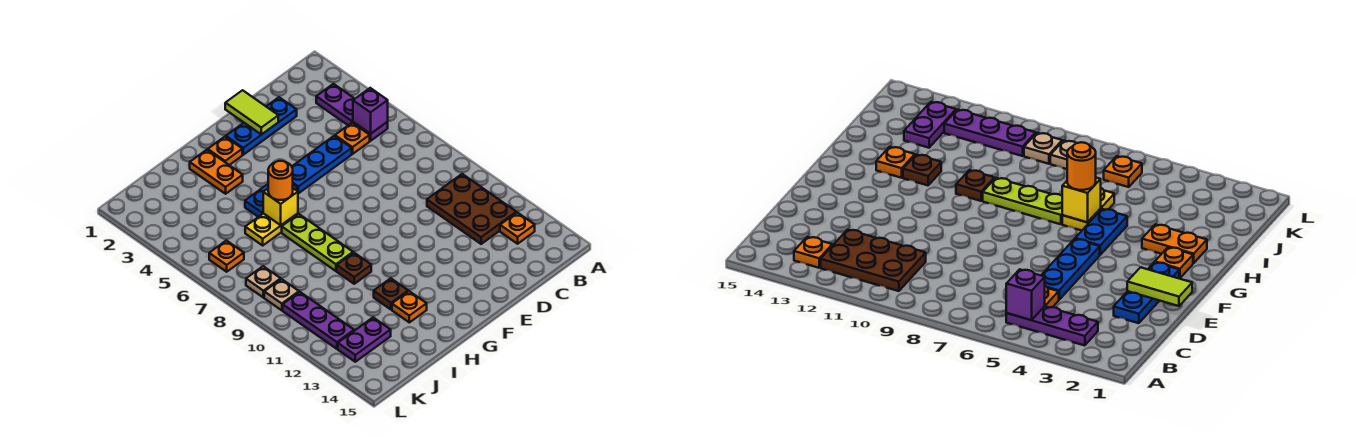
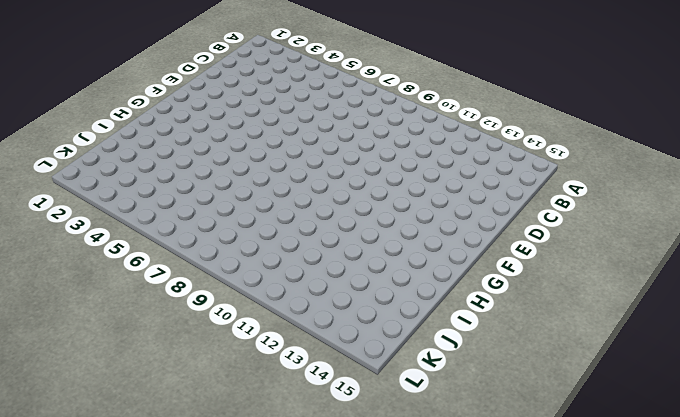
none -> purple 1x3 plate [316,84,388,141]
none -> brown 2x3 plate [427,174,516,244]
none -> orange 1x1 plate [500,212,535,244]

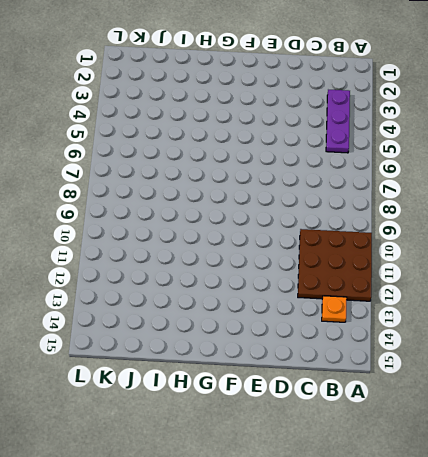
brown 3x3 plate [298,229,372,301] -> brown 2x3 plate [427,174,516,244]
none -> orange 1x1 plate [335,123,370,154]
none -> blue 1x3 plate [226,97,297,155]
none -> blue 1x3 plate [292,136,352,193]

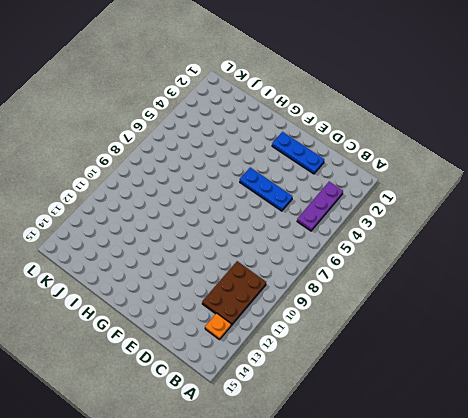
none -> orange 1x1 plate [335,123,370,154]
none -> orange 1x1 plate [208,137,242,165]
none -> blue 1x2 plate [245,184,298,217]

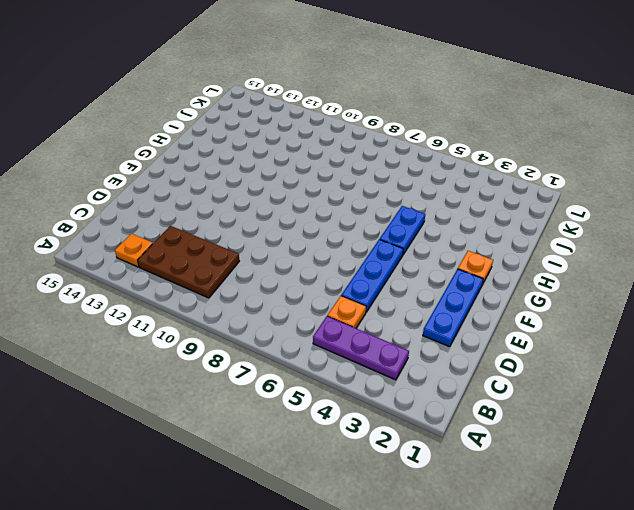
none -> orange 1x2 plate [190,150,243,194]
none -> yellow 1x2 plate [245,213,298,245]
none -> lime 1x3 plate [282,214,353,271]

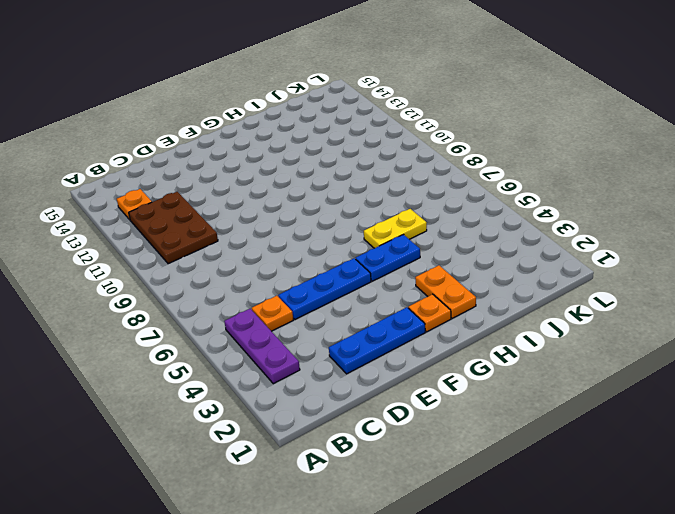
none -> lime 1x3 plate [282,214,353,271]
none -> brown 1x1 plate [337,253,371,284]
none -> brown 1x1 plate [374,278,408,310]

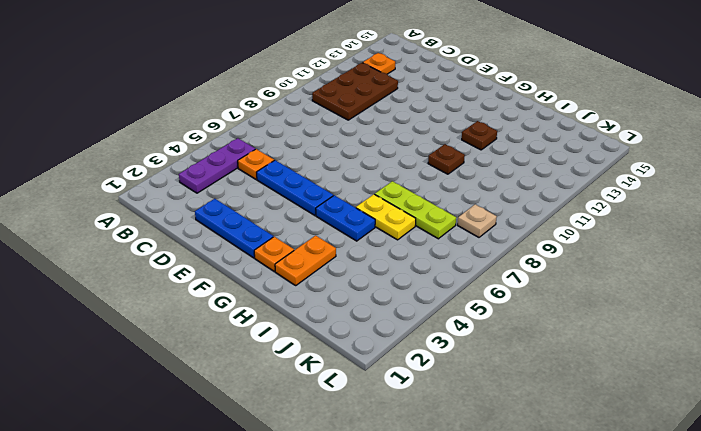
lime 1x3 plate [375,181,456,239] -> lime 1x3 plate turned to [282,214,353,271]
none -> orange 1x1 plate [392,291,427,322]
none -> purple 1x2 plate [338,318,391,362]
none -> orange 1x1 plate [209,240,244,272]

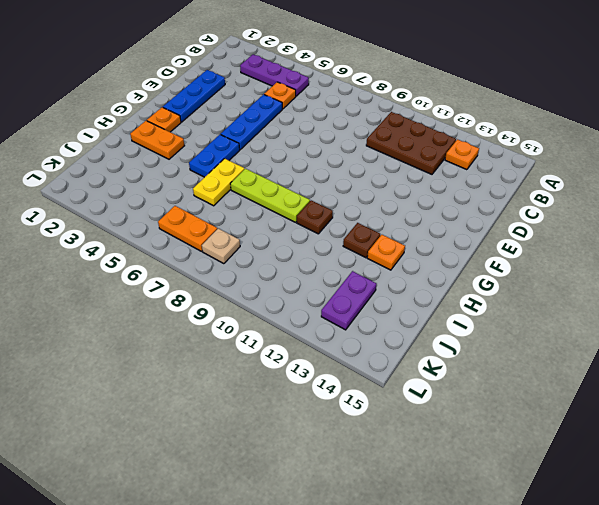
orange 1x2 plate [158,206,217,251] -> orange 1x1 plate [209,240,244,272]
none -> tan 1x1 plate [264,279,299,310]
none -> purple 1x3 plate [283,292,354,349]
none -> purple 1x1 brick [353,88,388,134]

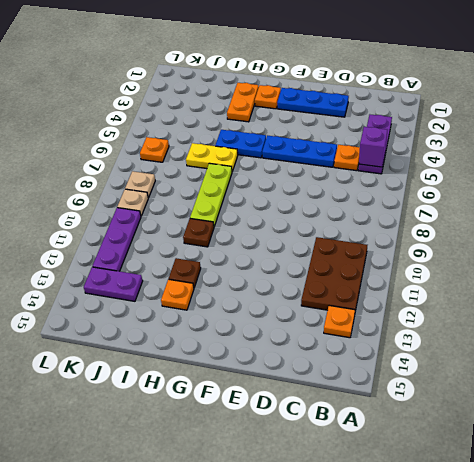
none -> lime 1x2 tile [225,90,278,135]
none -> yellow 1x1 brick [263,188,298,225]
none -> orange 1x1 round brick [268,161,293,200]

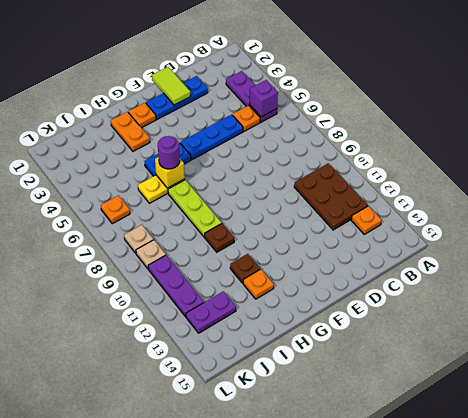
purple 1x1 round brick [158,136,180,169] -> orange 1x1 round brick [268,161,293,200]

